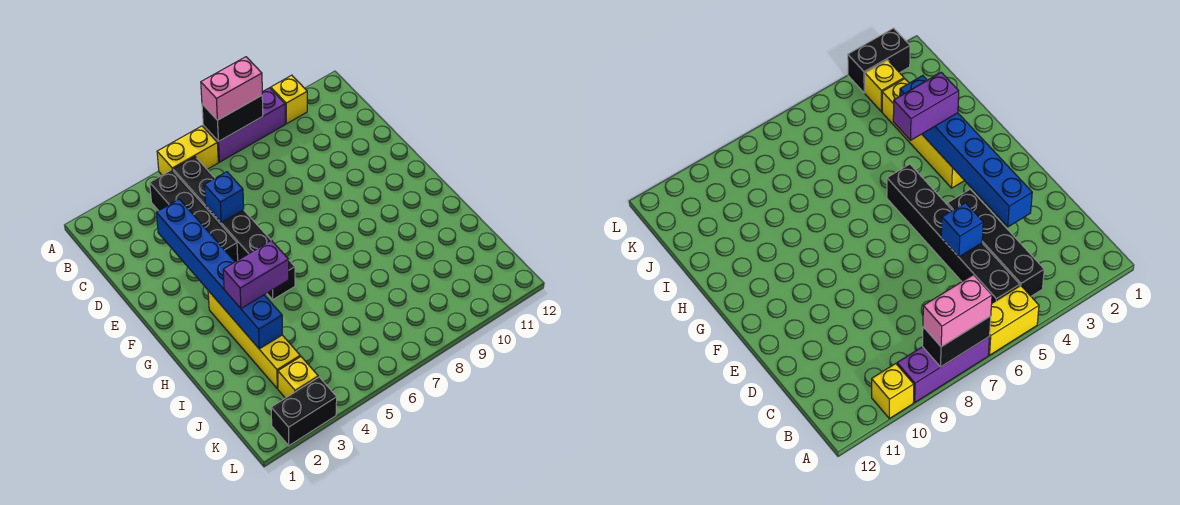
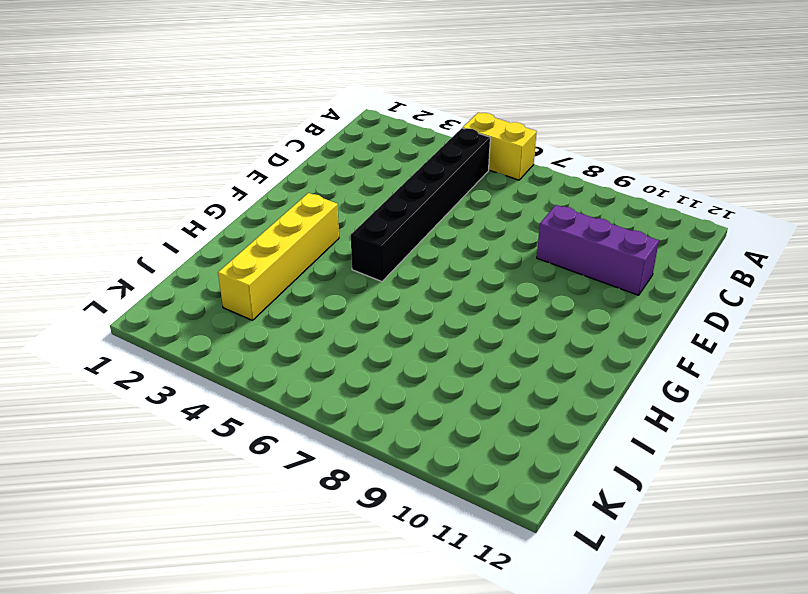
purple 1x3 brick [537,205,659,295] -> purple 1x3 brick moved to [203,88,285,162]
none -> yellow 1x1 brick [271,75,307,124]
none -> black 1x4 brick [150,170,238,262]
none -> yellow 1x1 brick [278,357,318,398]

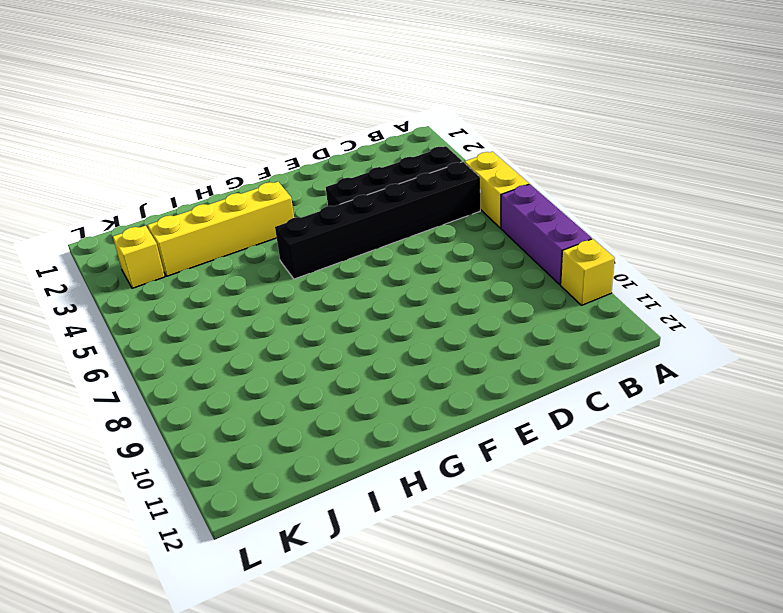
none -> black 1x2 brick [271,377,337,446]
none -> black 1x2 brick [202,96,263,141]
none -> blue 1x6 brick [156,199,282,349]

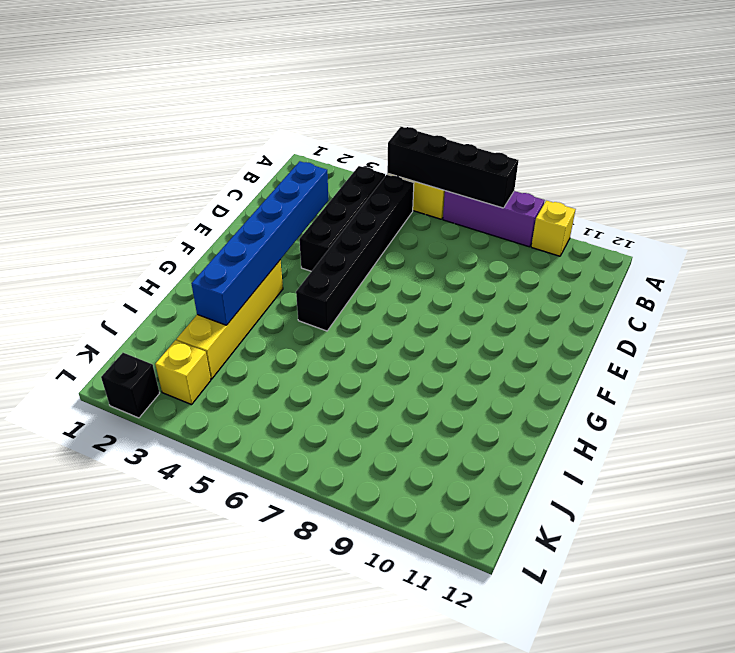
black 1x4 brick [387,127,518,208] -> black 1x2 brick [202,96,263,141]
black 1x1 brick [101,353,159,418] -> black 1x2 brick [271,377,337,446]
none -> blue 1x1 brick [204,172,244,223]
none -> pink 1x2 brick [201,57,262,120]
none -> purple 1x2 brick [223,240,289,308]

